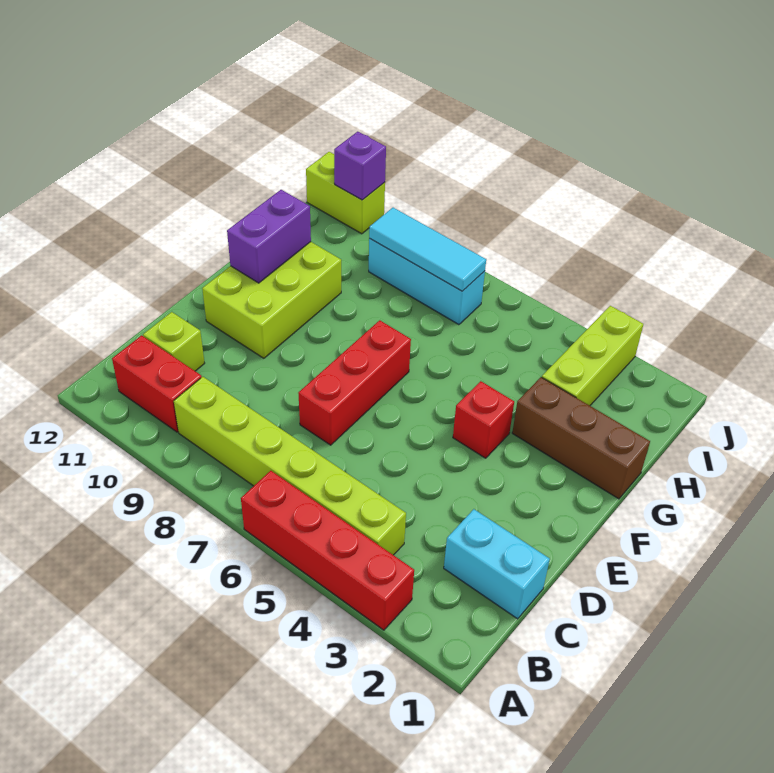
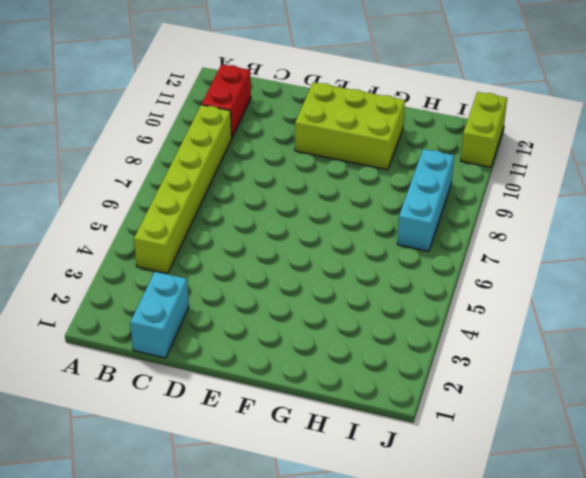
none -> red 1x4 brick [241,471,414,630]
none -> lime 1x1 brick [143,312,205,371]
none -> red 1x3 brick [298,320,411,445]

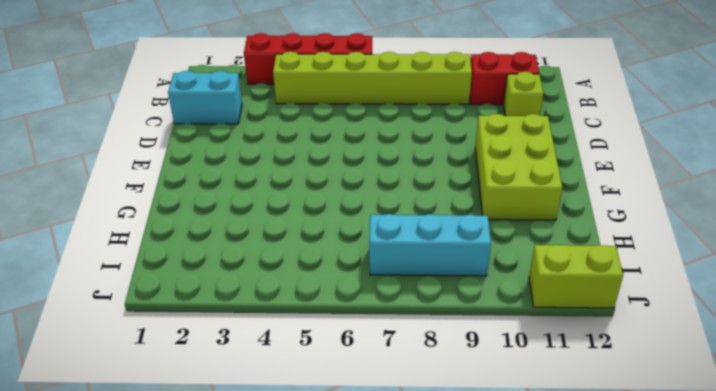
none -> red 1x3 brick [298,320,411,445]
none -> red 1x1 brick [453,381,514,458]
none -> brown 1x3 brick [512,377,650,499]

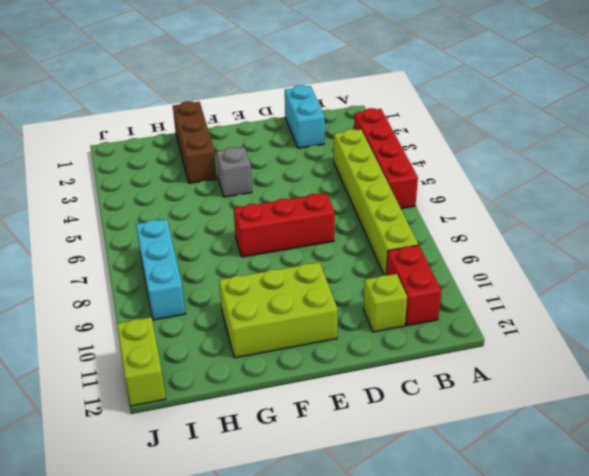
grey 1x1 brick [216,147,252,197] -> red 1x1 brick [453,381,514,458]
none -> lime 1x3 brick [542,306,643,406]
none -> purple 1x2 brick [227,190,311,283]
none -> cyan 1x3 tile [369,208,486,291]

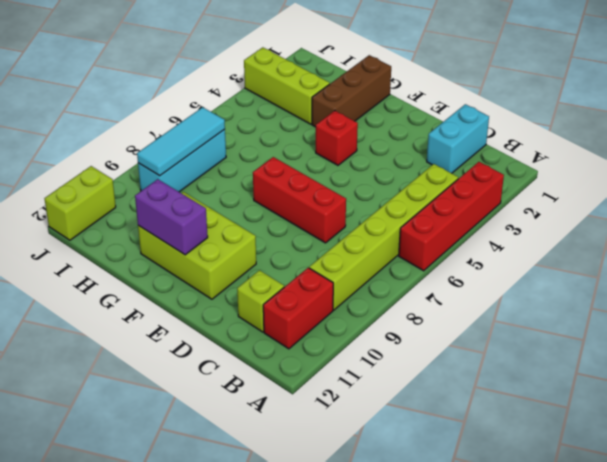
none -> purple 1x1 brick [334,132,386,200]

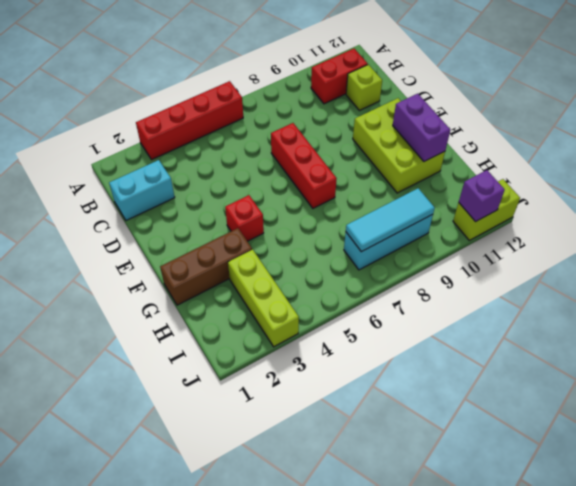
none -> lime 1x6 brick [174,377,406,555]

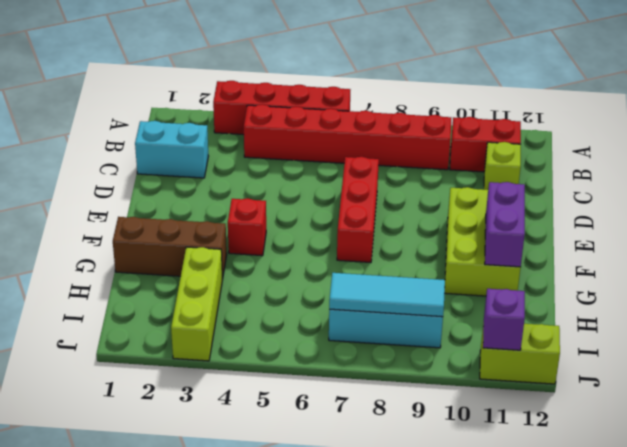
red 1x6 brick [244,104,451,170] -> lime 1x6 brick [174,377,406,555]

